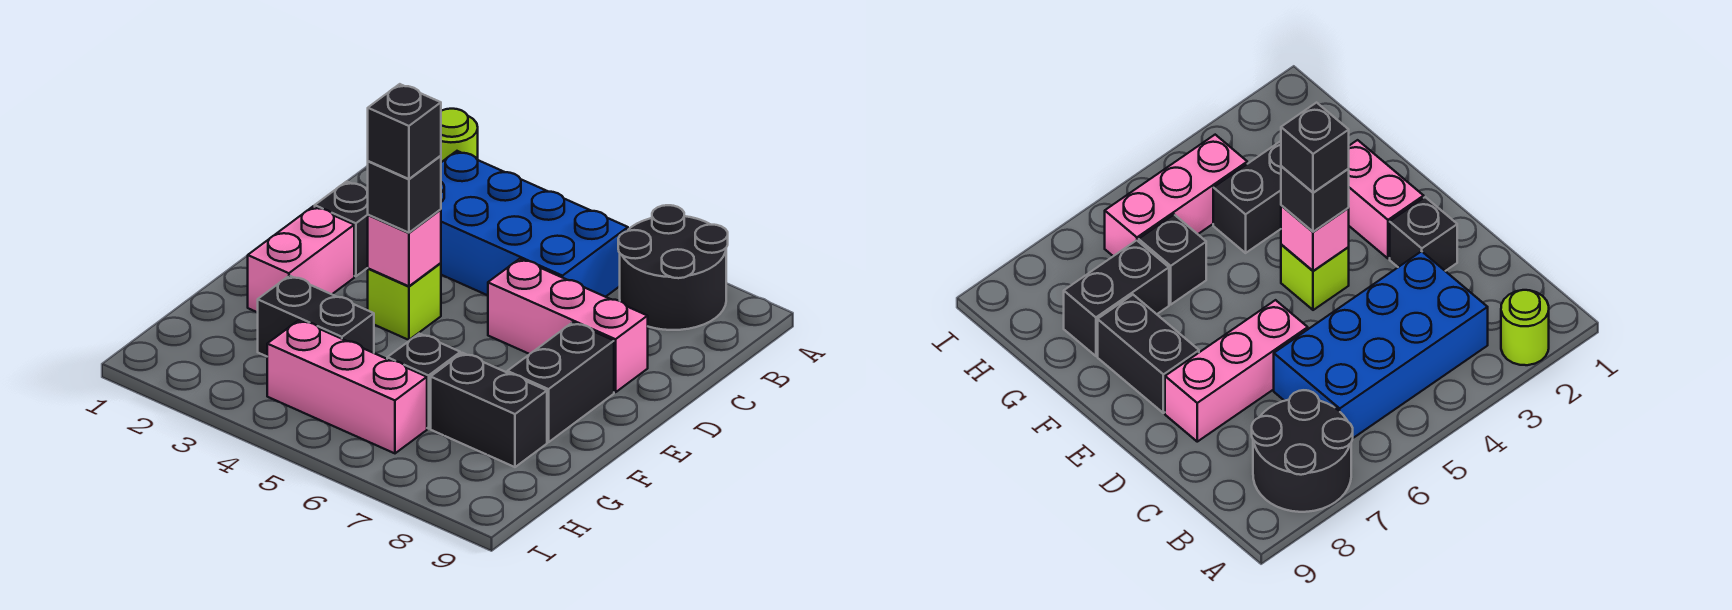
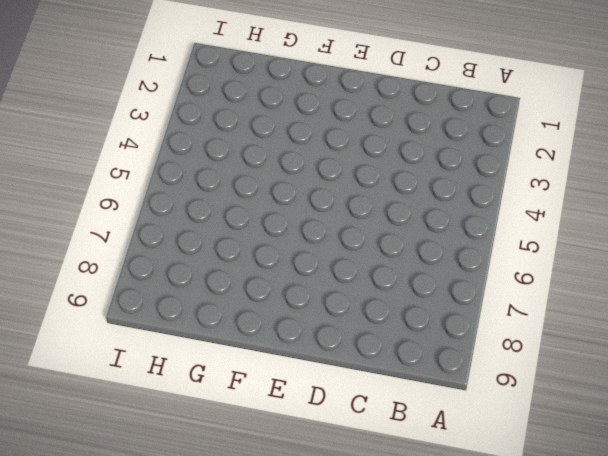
none -> lime 1x1 round brick [441,109,478,162]
none -> black 2x2 round brick [618,205,728,330]
none -> blue 2x4 brick [441,151,628,297]

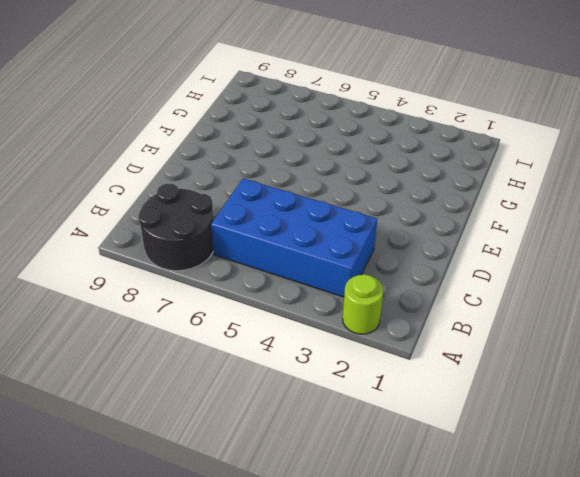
none -> black 1x1 brick [315,181,368,276]
none -> pink 1x3 brick [488,259,648,392]
none -> pink 1x2 brick [248,206,354,312]

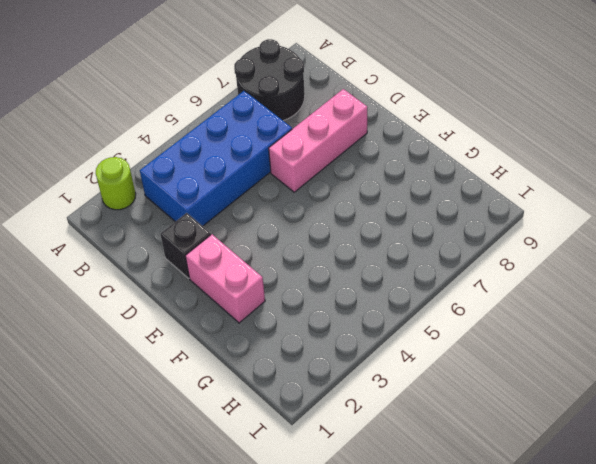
none -> lime 1x1 brick [368,263,441,340]
none -> black 1x2 brick [507,322,614,442]
none -> black 1x2 brick [258,276,374,356]

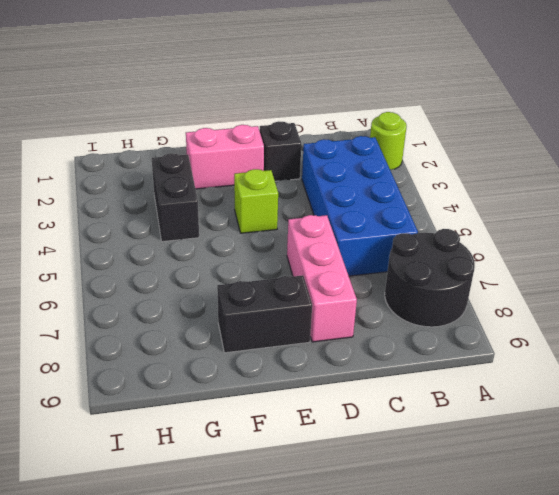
none -> black 1x1 brick [387,334,460,429]
none -> black 1x2 brick [431,353,547,467]
none -> pink 1x3 brick [267,320,427,453]

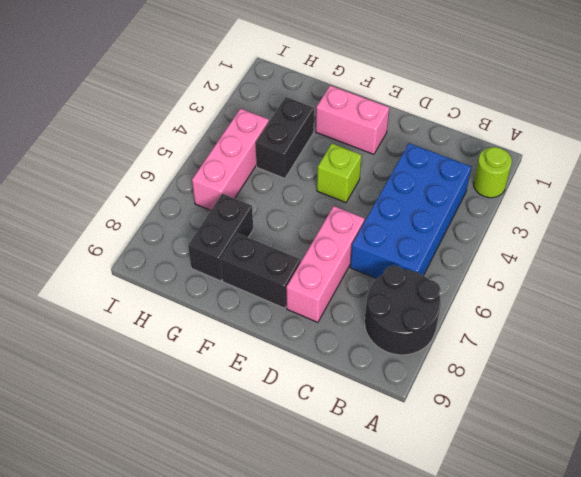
none -> black 1x1 brick [315,181,368,276]
none -> black 1x1 brick [387,334,460,429]
none -> pink 1x1 brick [368,209,441,286]

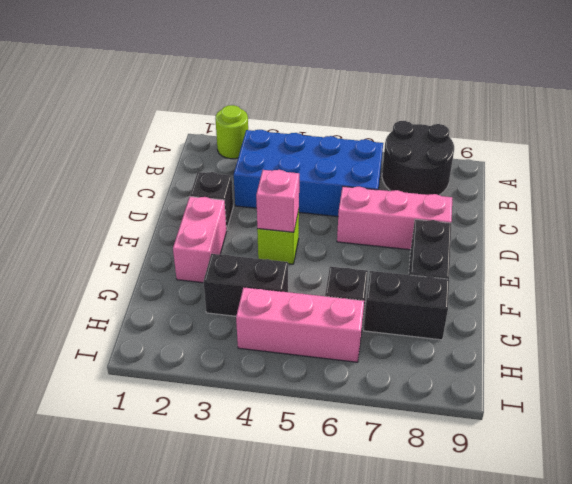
none -> black 1x1 brick [368,156,441,233]
none -> black 1x1 brick [368,84,441,179]

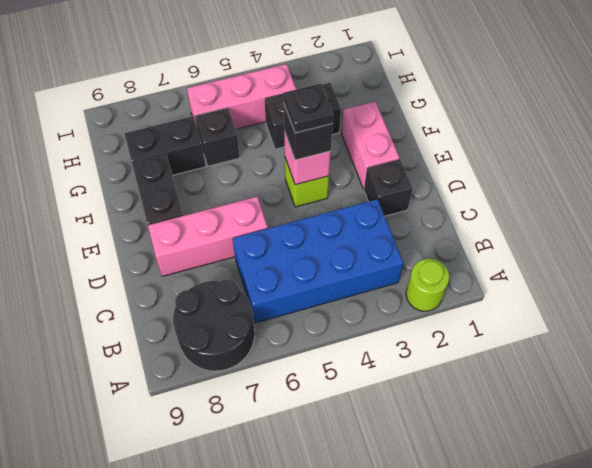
black 1x1 plate [284,84,333,133] -> black 1x1 brick [368,84,441,179]

